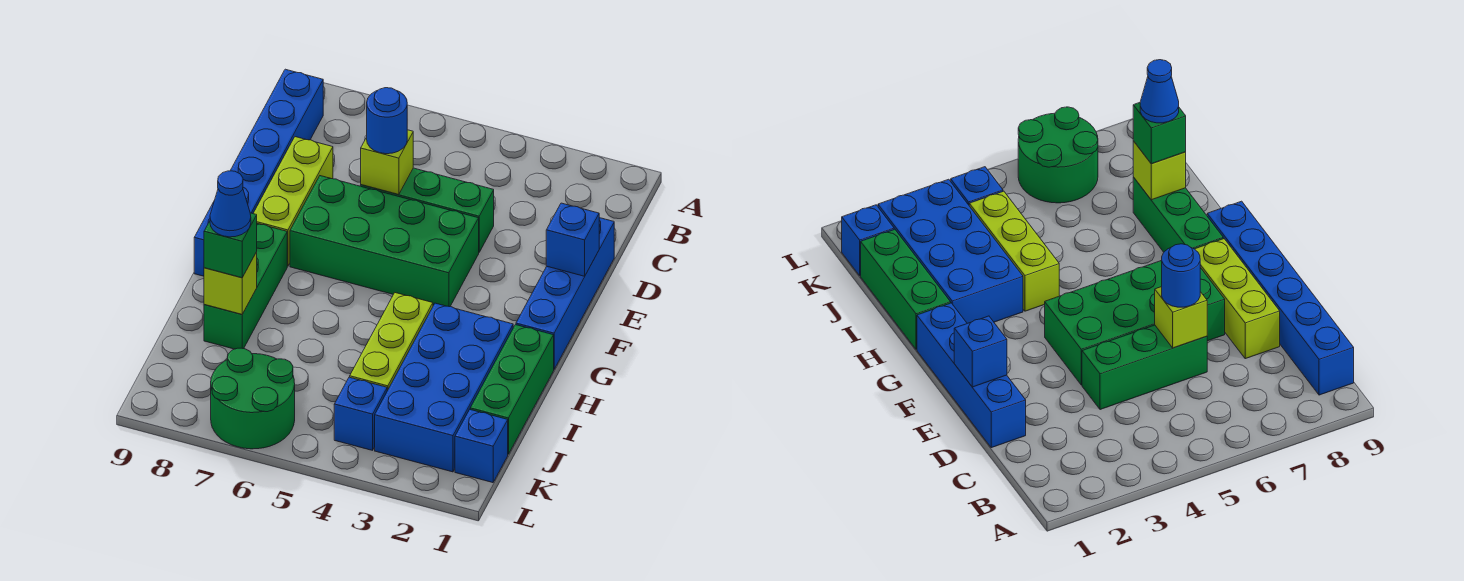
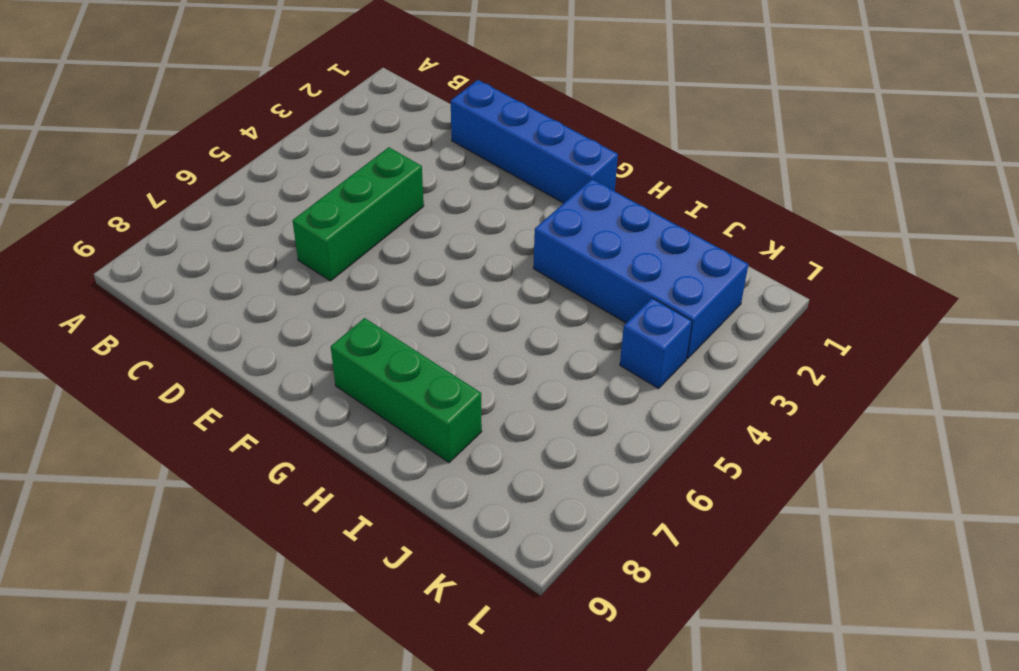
none -> blue 1x6 brick [194,69,323,276]
none -> lime 1x3 brick [253,137,333,266]
none -> green 2x4 brick [290,176,479,307]

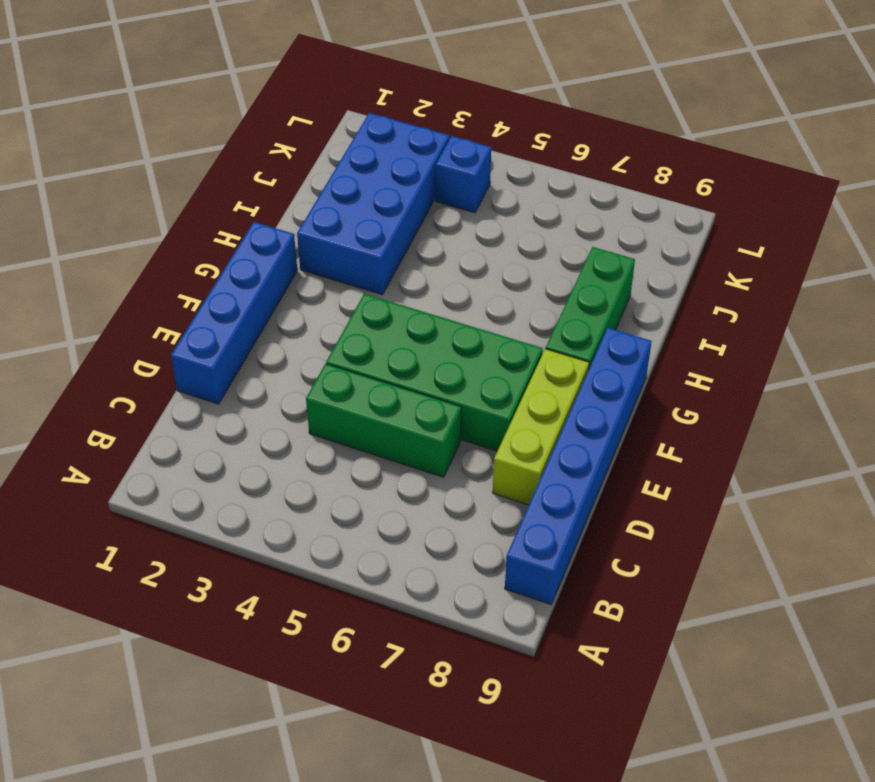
none -> green 1x3 brick [470,325,554,454]
none -> lime 1x3 brick [350,293,433,391]
none -> blue 1x1 brick [455,410,508,483]

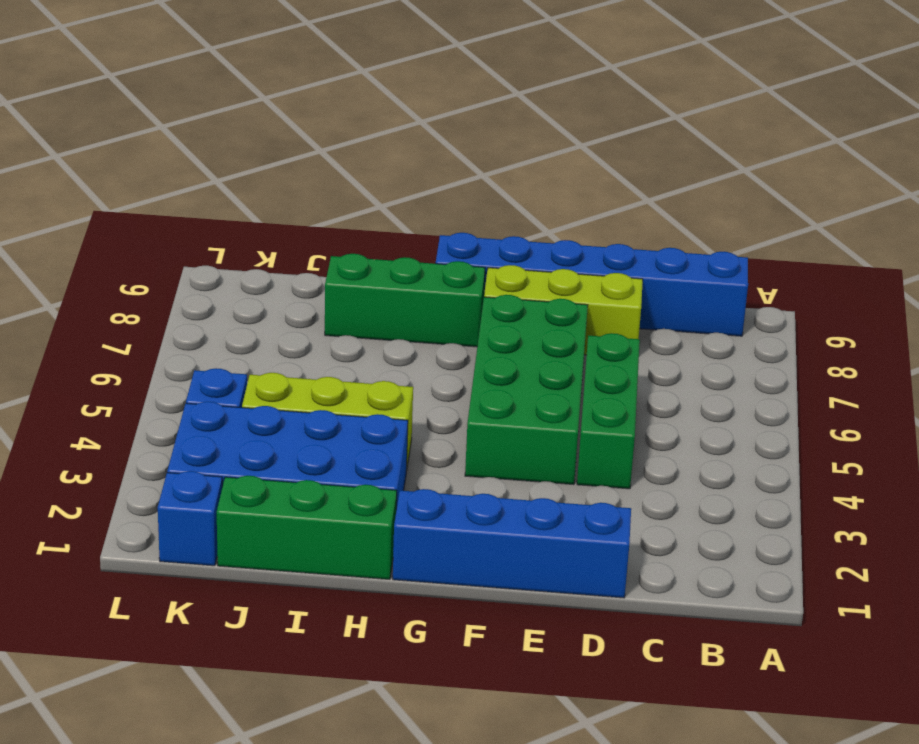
none -> green 2x2 round brick [211,348,295,449]
none -> lime 1x1 brick [361,130,413,195]
none -> blue 1x1 brick [546,203,599,276]

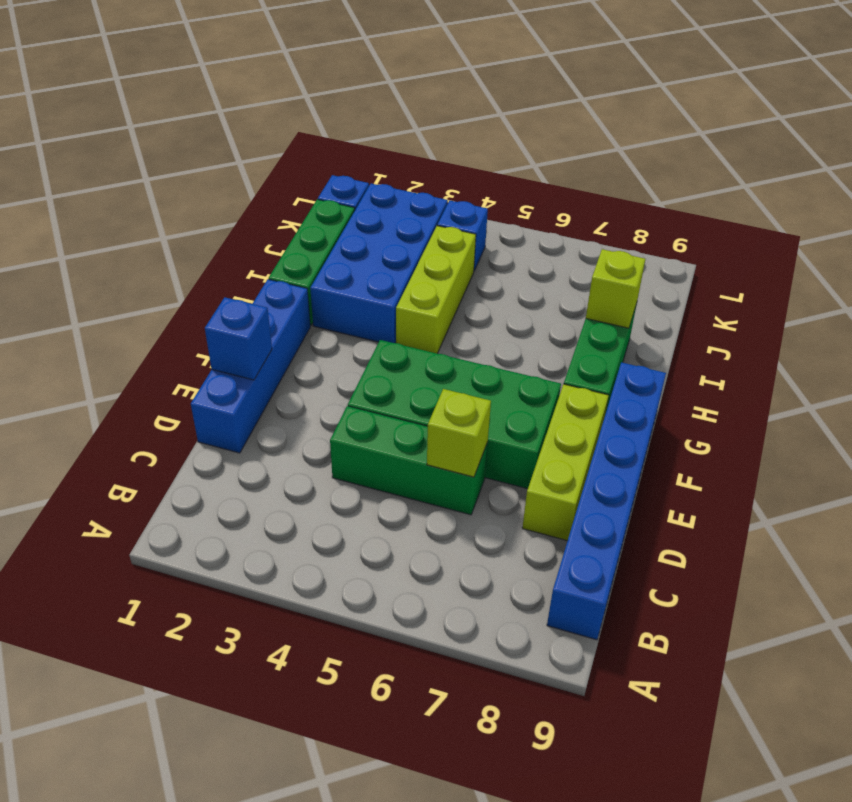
none -> green 2x2 round brick [211,348,295,449]
none -> blue 1x1 round brick [367,88,407,154]
none -> green 1x1 brick [204,213,257,278]

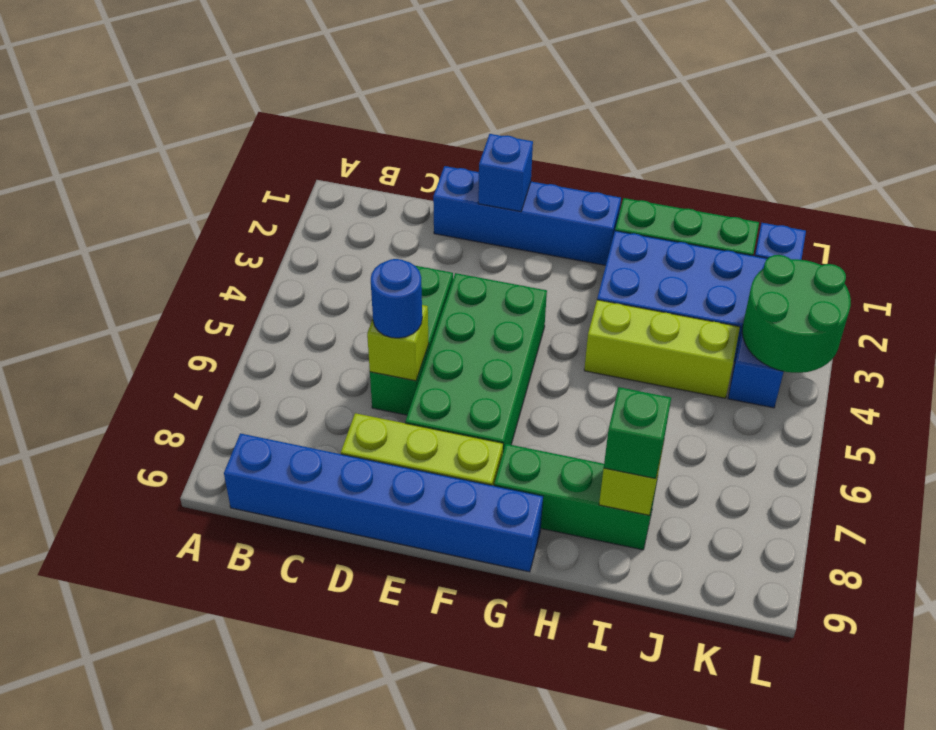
green 2x2 round brick [742,255,851,373] -> green 2x2 round brick moved to [211,348,295,449]
none -> blue 1x1 cone [210,171,251,237]

